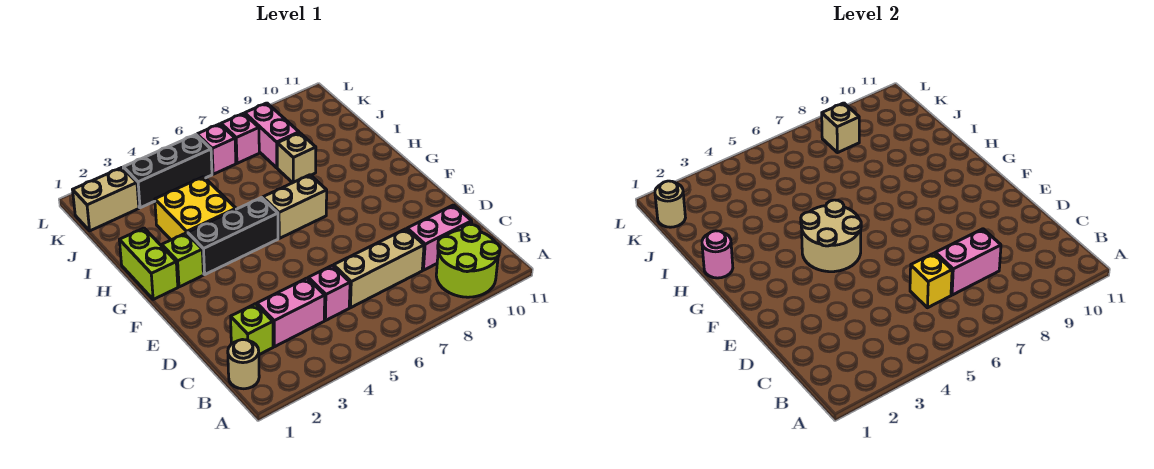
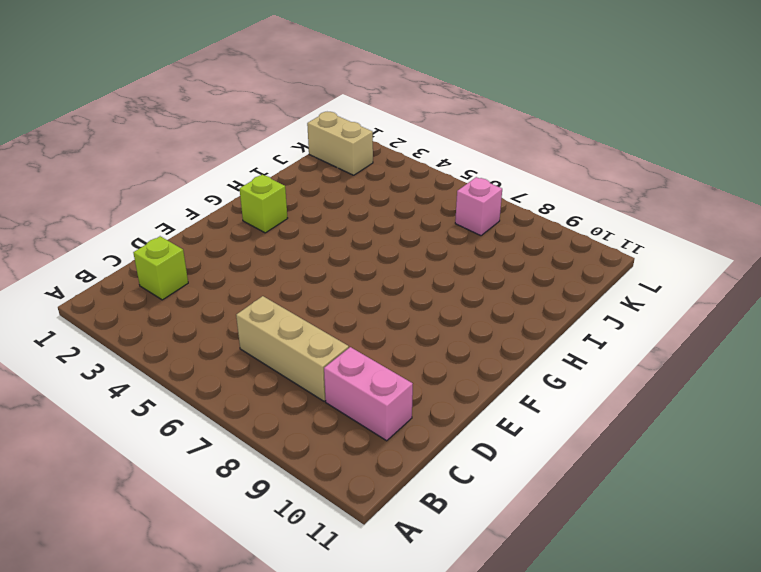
none -> lime 2x2 round brick [436,224,500,297]
none -> tan 1x1 round brick [228,340,259,389]
none -> pink 1x2 brick [257,278,325,347]

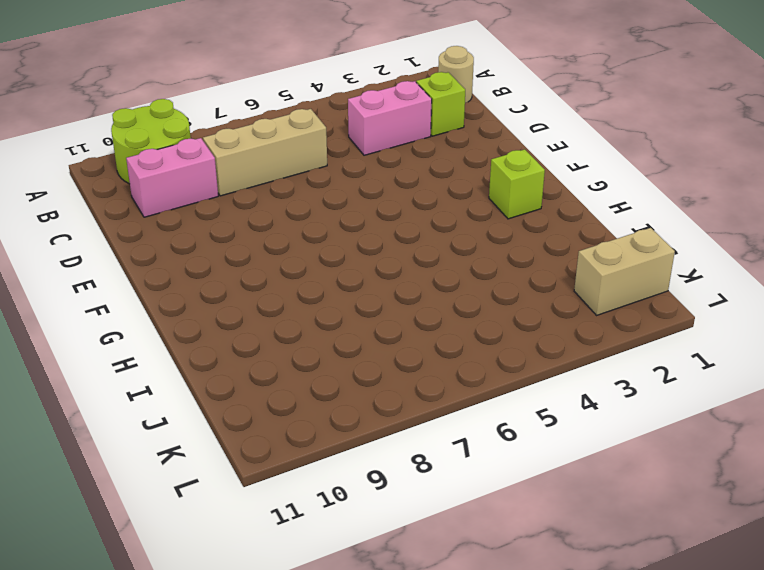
none -> pink 1x1 brick [308,265,350,321]
none -> lime 1x2 brick [119,228,178,300]
none -> black 1x3 brick [188,198,278,274]

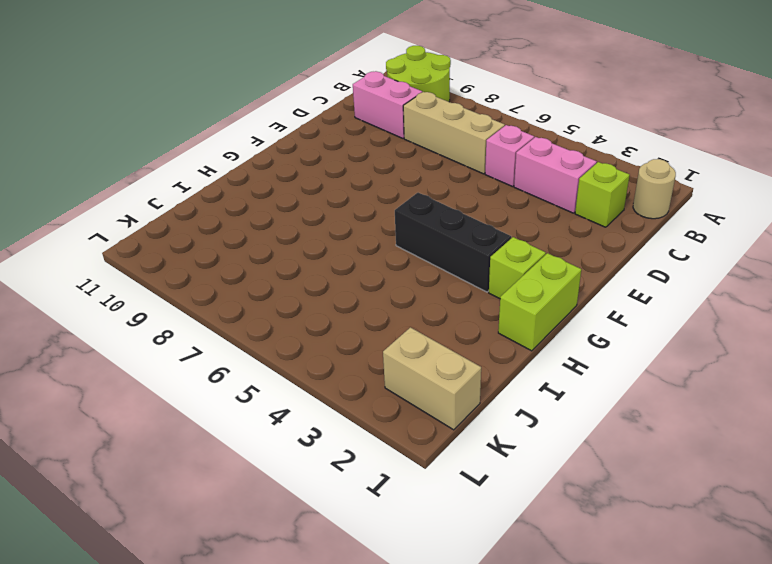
none -> tan 1x2 brick [263,175,327,238]
none -> yellow 2x2 brick [155,177,236,240]
none -> tan 1x1 brick [277,133,316,183]

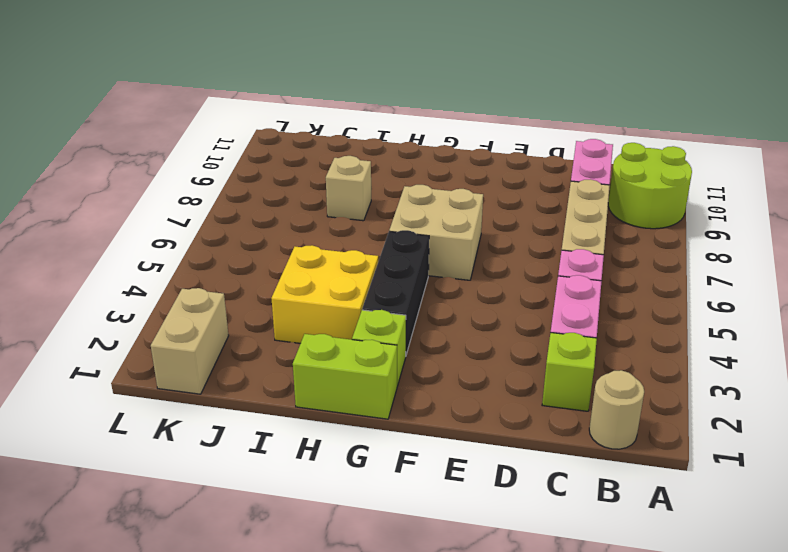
tan 2x2 brick [389,185,483,280] -> tan 1x2 brick [263,175,327,238]
none -> pink 1x2 brick [245,103,299,168]
none -> black 1x3 brick [123,135,212,208]
none -> pink 1x1 brick [197,124,236,174]

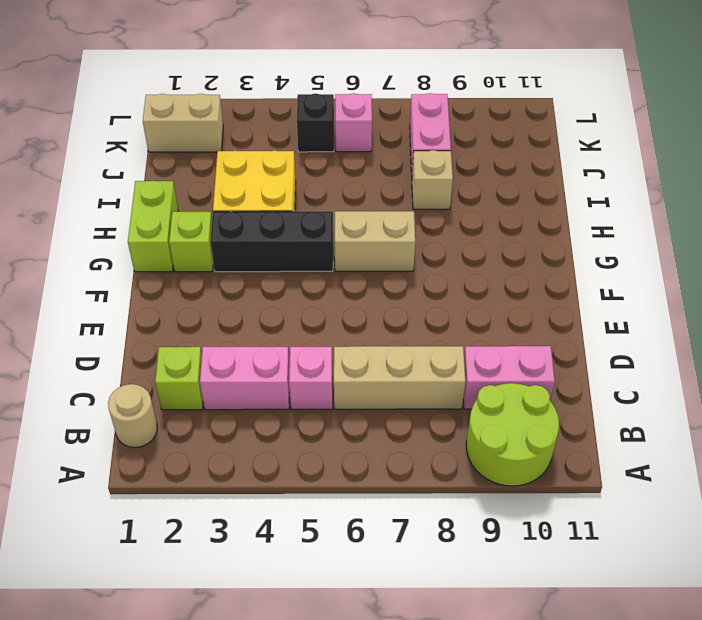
black 1x1 brick [297,93,334,152] -> black 1x3 brick [123,135,212,208]
none -> pink 1x1 brick [221,113,259,163]
none -> yellow 1x1 brick [910,253,952,308]
none -> pink 1x2 brick [935,229,1001,295]

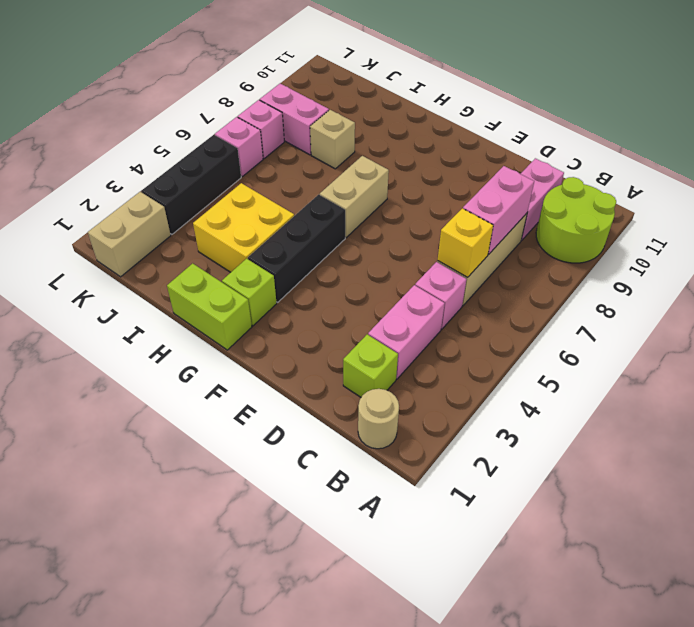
none -> tan 2x2 round brick [801,200,861,272]
none -> pink 1x1 round brick [702,231,733,278]
none -> tan 1x1 round brick [655,181,685,227]

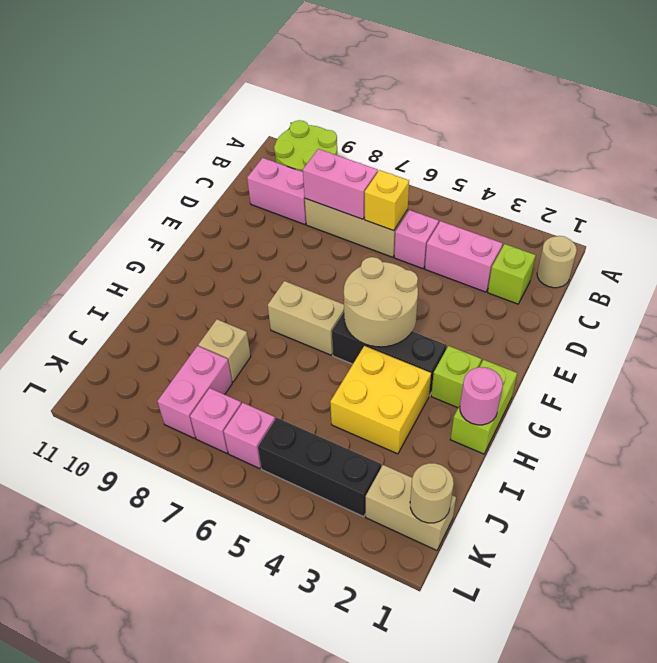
none -> tan 1x1 brick [822,103,859,153]

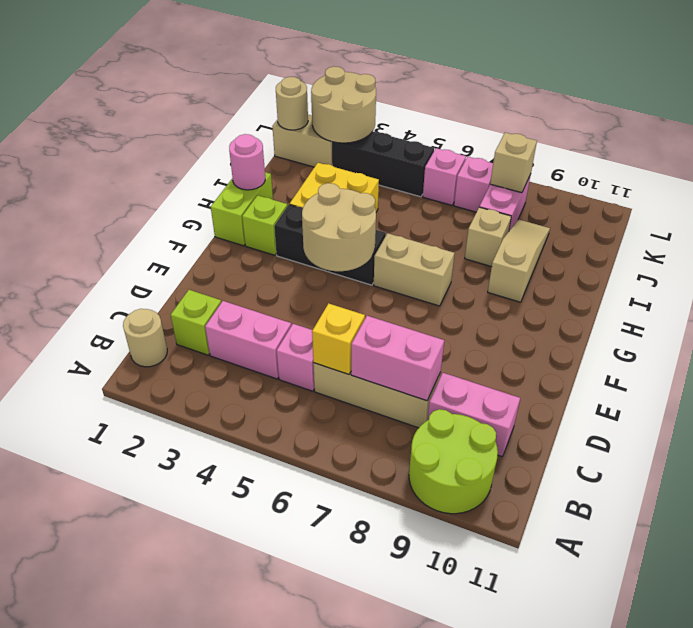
tan 1x3 slope [488,219,550,302] -> none
tan 2x2 round brick [311,67,376,143] -> none

